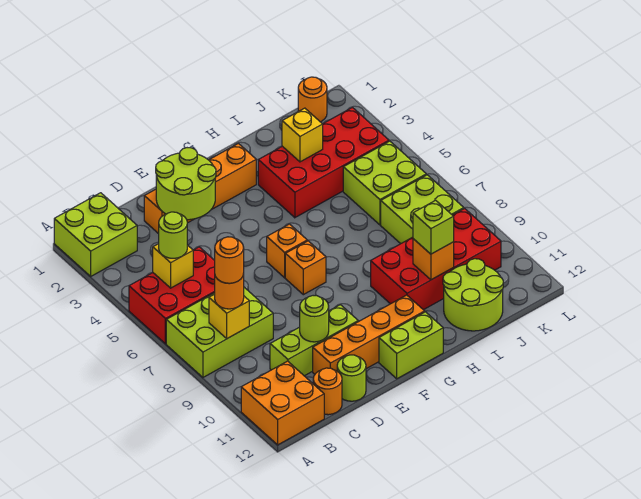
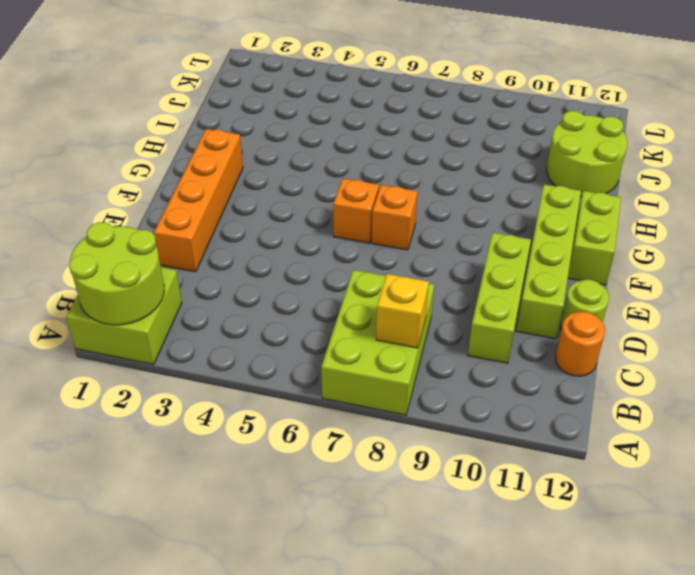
lime 2x2 round brick [69,222,164,325] -> lime 2x2 round brick moved to [156,148,216,220]
lime 1x4 brick [516,184,581,339] -> orange 1x4 brick [313,295,425,374]
none -> red 2x3 brick [129,247,215,344]
none -> orange 2x2 brick [241,361,324,445]
none -> red 2x4 brick [258,107,389,218]

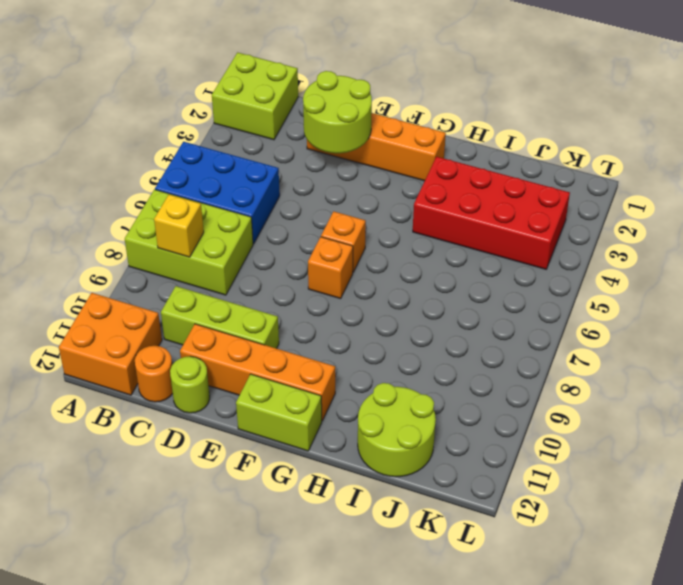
blue 2x3 brick [155,142,280,244] -> red 2x3 brick [129,247,215,344]
none -> red 2x4 brick [371,209,501,310]
none -> lime 2x2 brick [343,141,426,225]
none -> lime 2x2 brick [381,175,464,244]

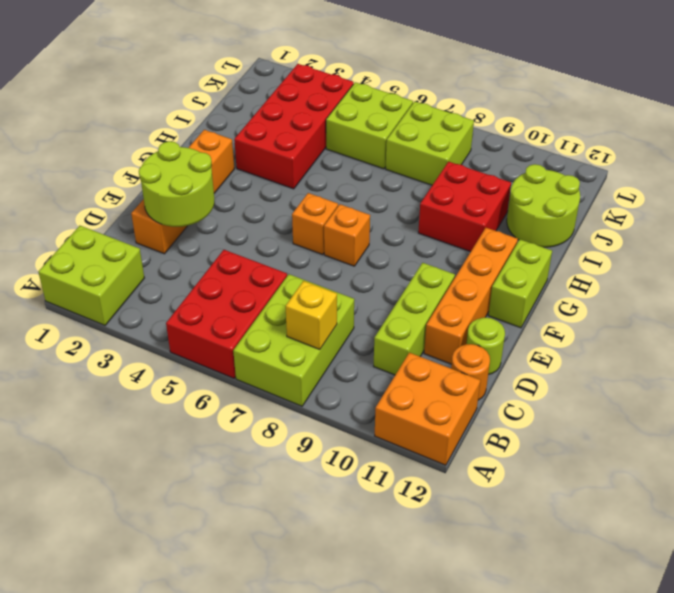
red 2x2 brick [418,162,511,252] -> red 2x4 brick [371,209,501,310]
none -> orange 1x1 round brick [298,77,327,122]
none -> yellow 1x1 brick [153,244,193,288]
none -> lime 1x1 round brick [300,296,329,342]

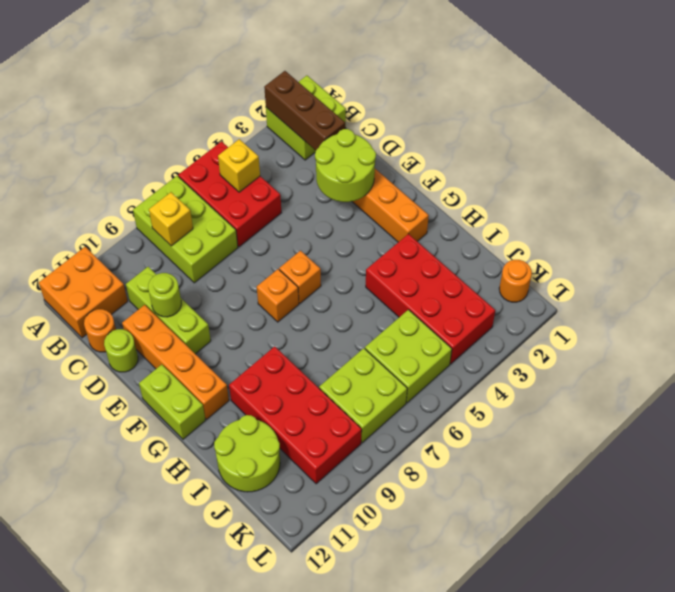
brown 1x3 brick [264,71,345,150] -> none
none -> yellow 1x1 brick [282,108,323,162]
none -> orange 1x1 brick [413,239,454,280]
none -> lime 1x1 round brick [159,212,187,258]

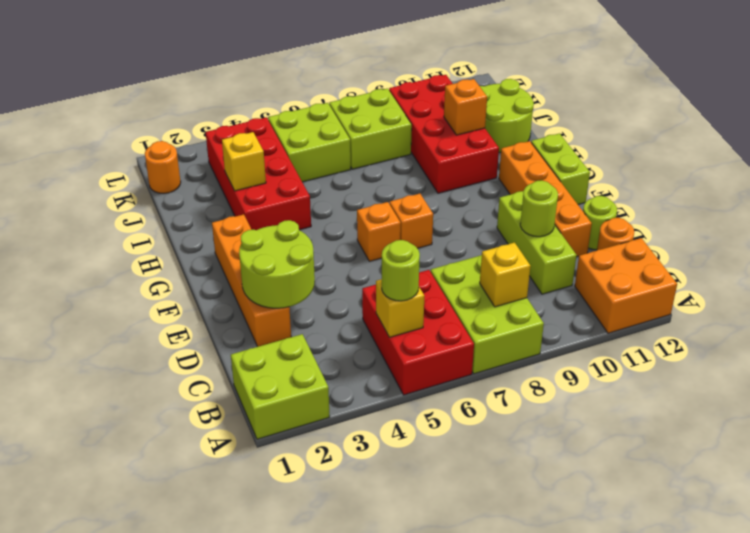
none -> orange 1x1 round brick [215,274,244,309]
none -> lime 1x1 brick [413,200,454,254]
none -> orange 1x1 round brick [215,237,244,283]

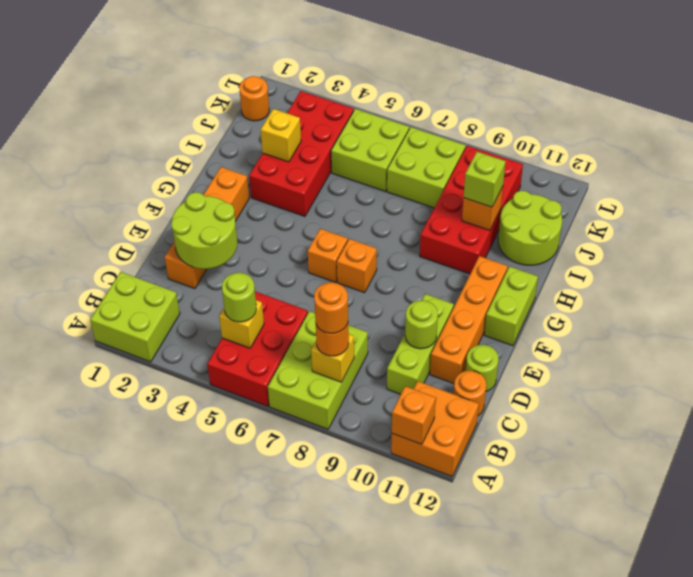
orange 1x1 brick [392,386,436,444] -> none

